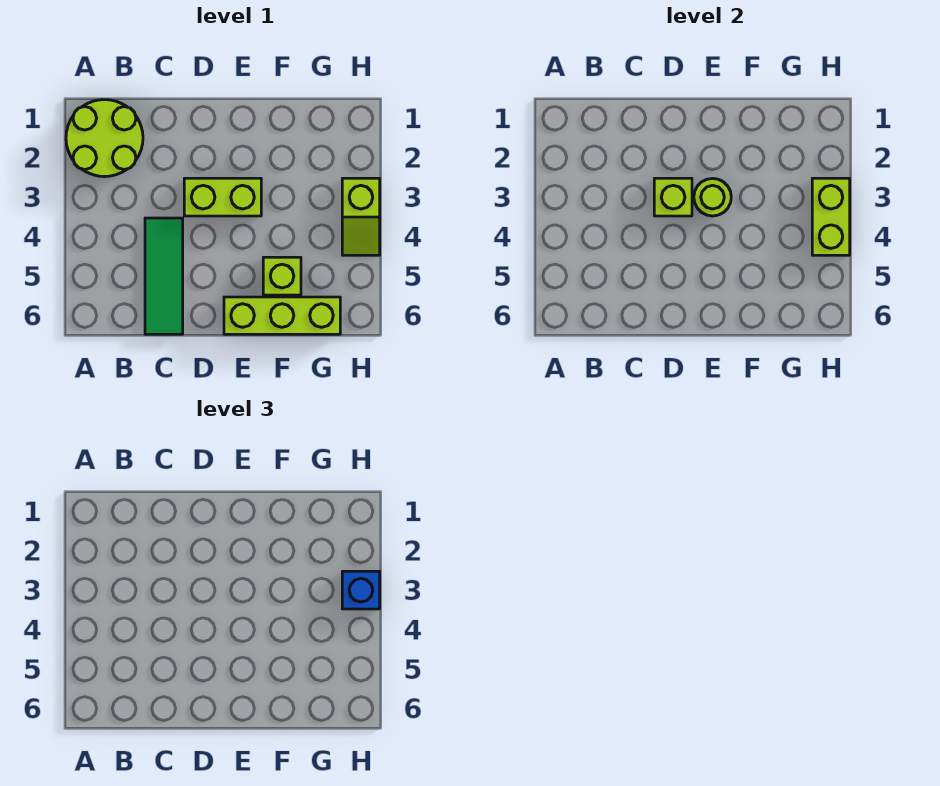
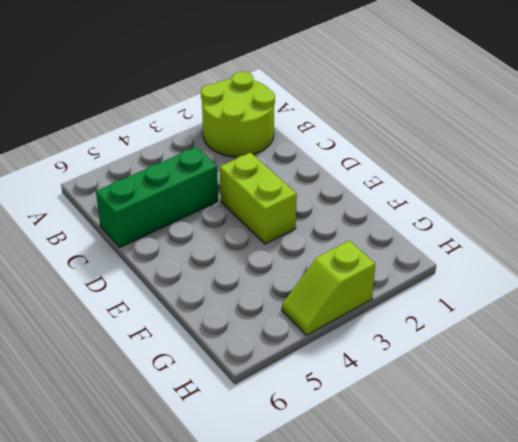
green 1x3 brick [96,147,218,247] -> green 1x3 tile [145,218,183,334]
none -> lime 1x3 brick [224,297,340,334]
none -> lime 1x1 brick [263,257,301,295]

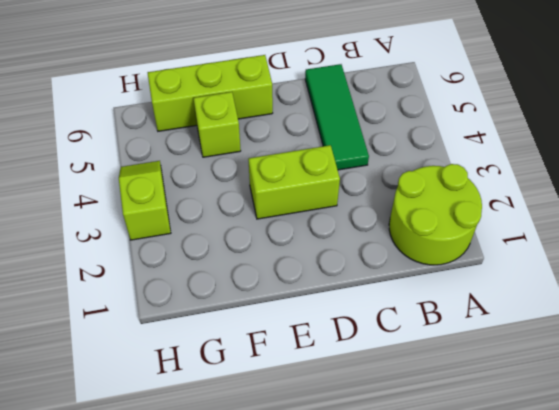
none -> lime 1x1 brick [654,178,692,216]
none -> lime 1x1 round brick [694,179,731,216]

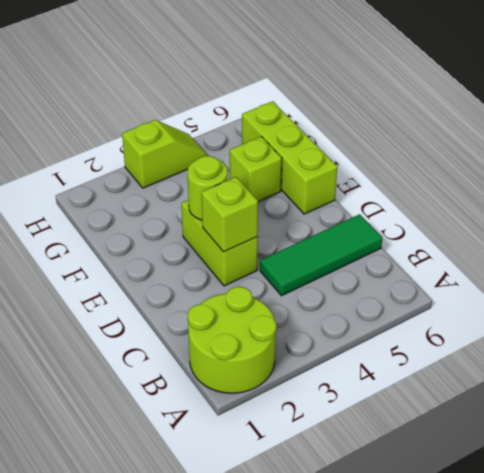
none -> lime 1x2 brick [812,178,850,255]
none -> blue 1x1 brick [342,571,380,609]

